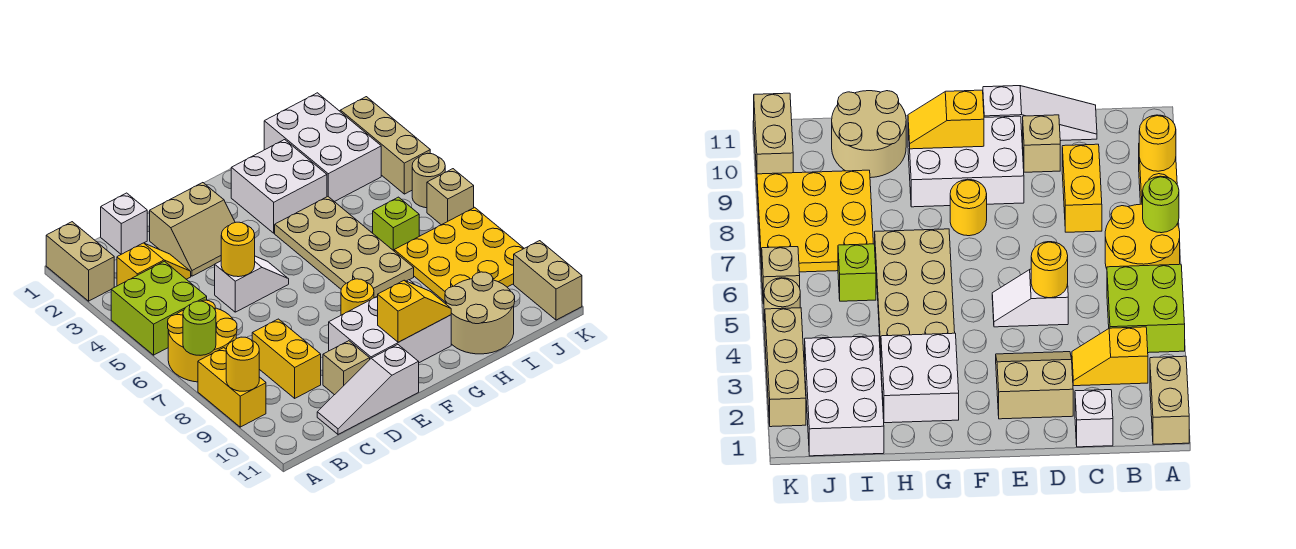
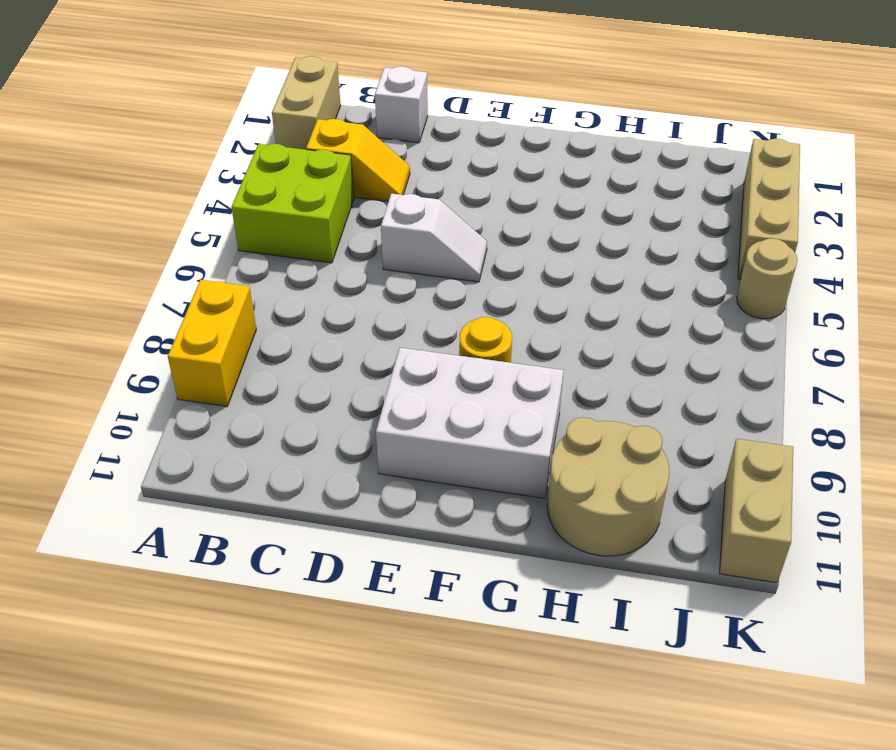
none -> yellow 2x2 round brick [168,300,237,382]
none -> yellow 1x2 brick [252,319,321,398]
none -> white 1x3 slope [317,344,419,434]

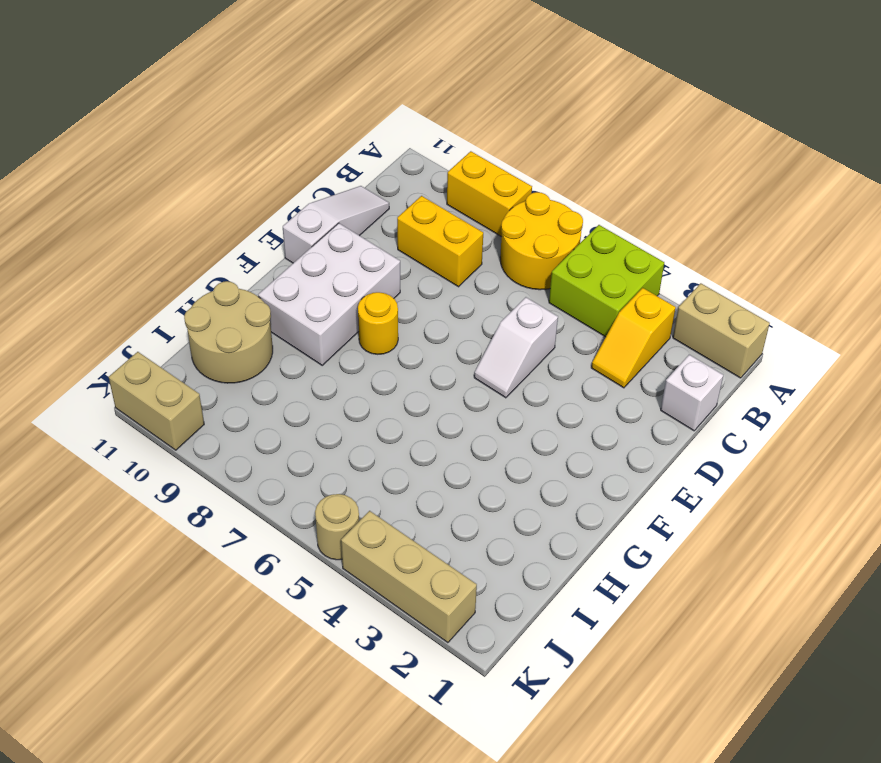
none -> tan 2x2 slope [150,183,235,276]
none -> tan 1x1 brick [323,341,370,395]
none -> white 2x2 brick [231,140,327,233]

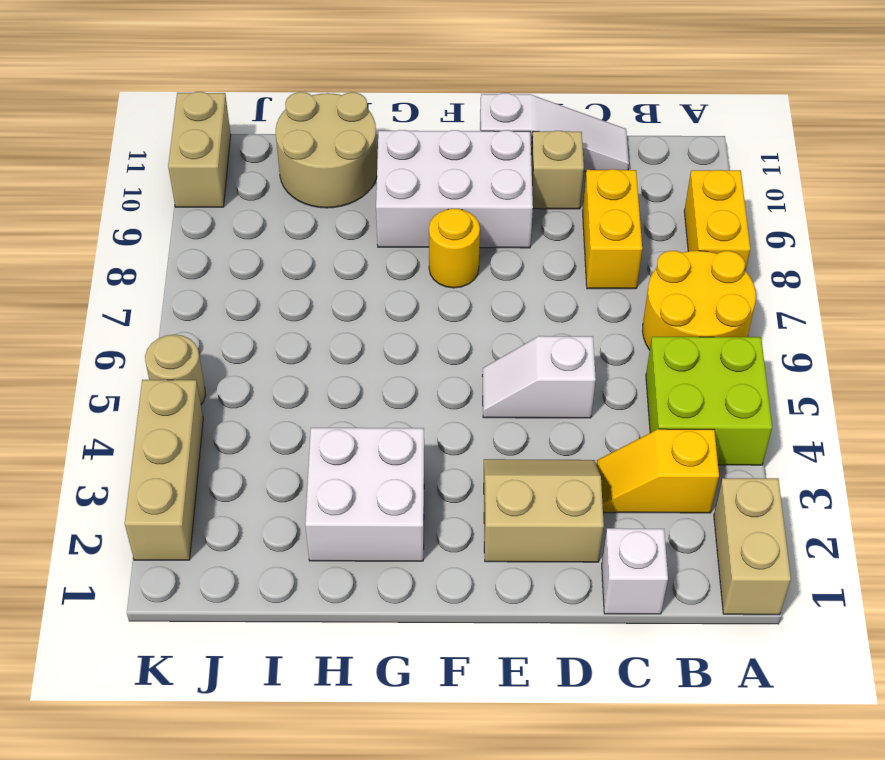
none -> tan 2x4 plate [275,197,414,298]
none -> white 2x3 brick [264,93,381,202]
none -> lime 1x1 brick [373,197,419,251]

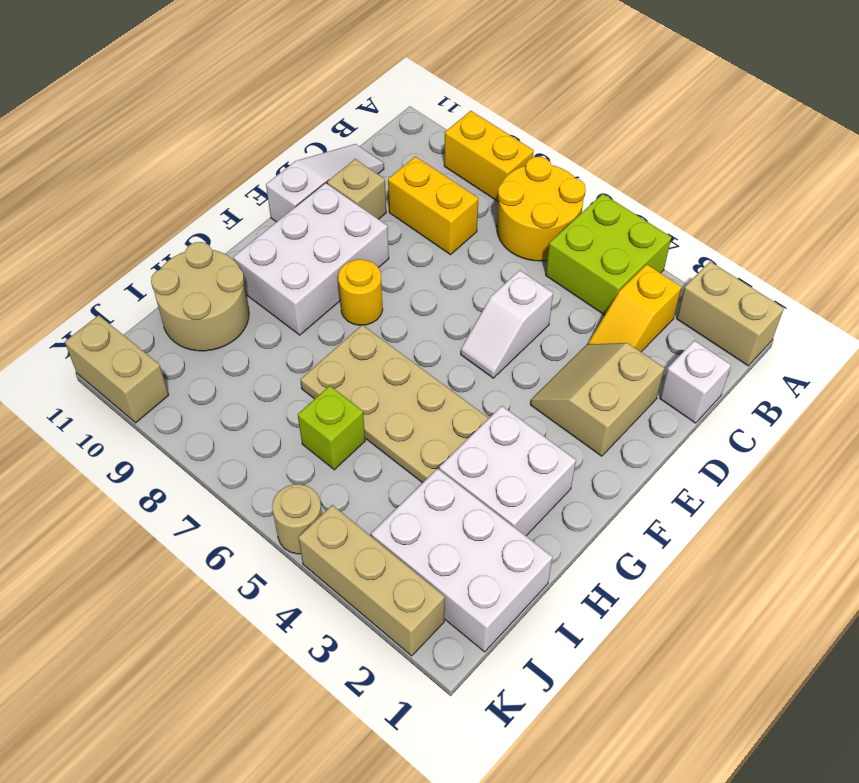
none -> yellow 3x3 plate [394,207,524,302]
none -> tan 1x1 brick [427,169,474,225]
none -> lime 1x1 round brick [183,301,216,355]

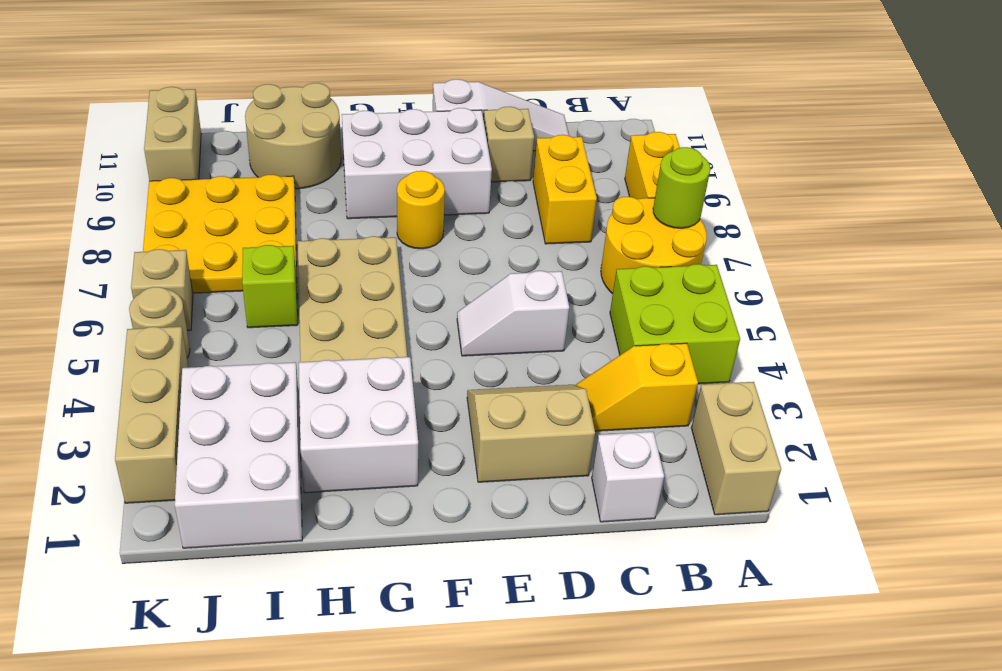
none -> yellow 1x1 round brick [226,337,259,391]
none -> yellow 1x1 round brick [221,222,255,277]
none -> yellow 1x2 slope [378,281,451,342]

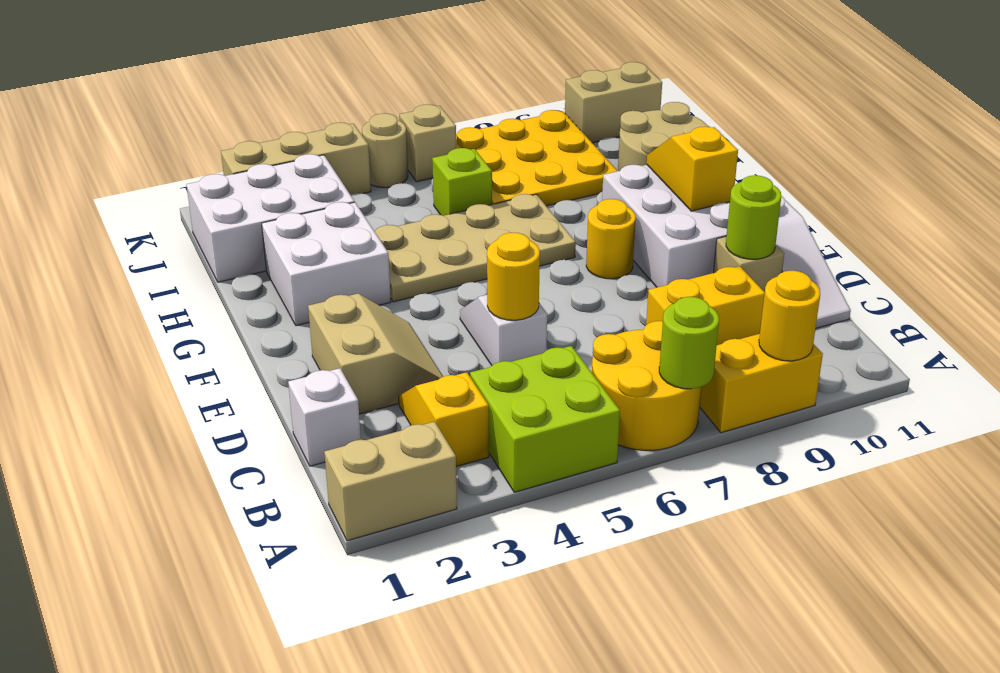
lime 1x1 round brick [726,175,781,259] -> none

